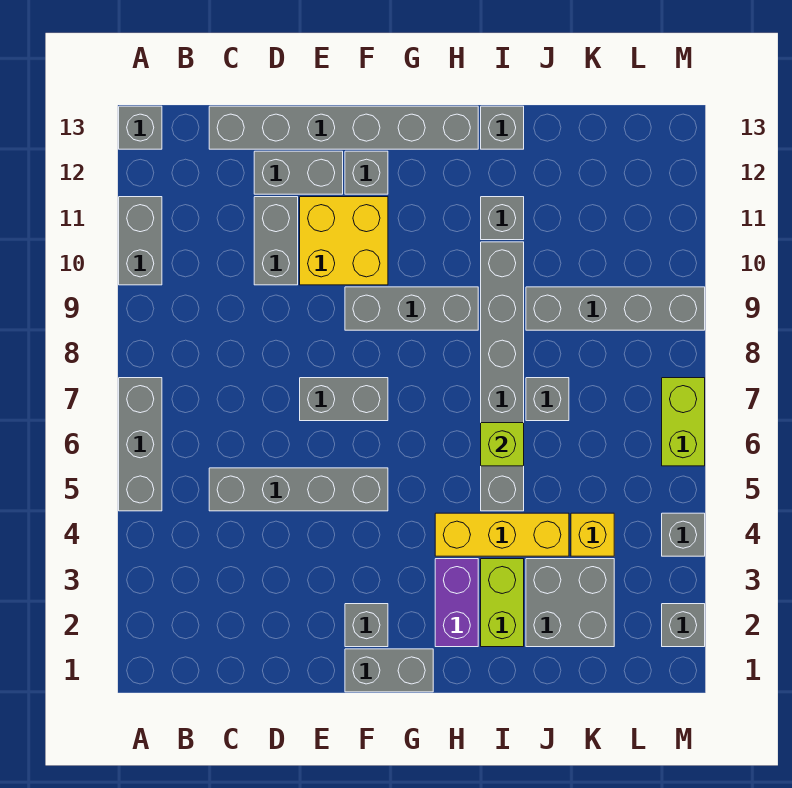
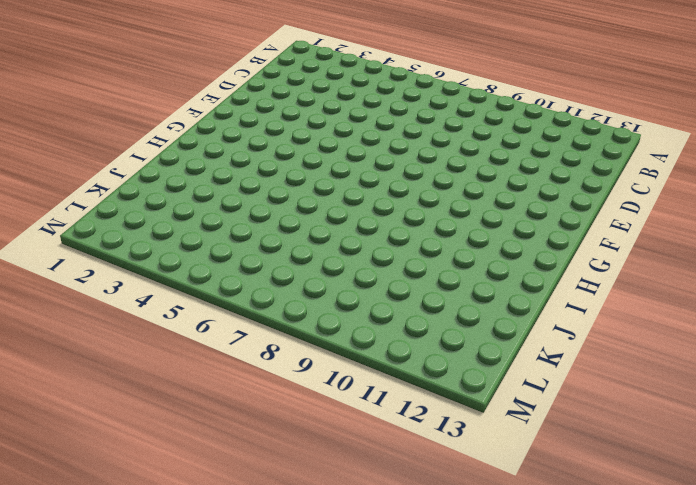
none -> grey 1x3 brick [119,378,162,511]
none -> grey 1x2 brick [119,197,162,285]
none -> grey 1x1 brick [119,106,162,149]

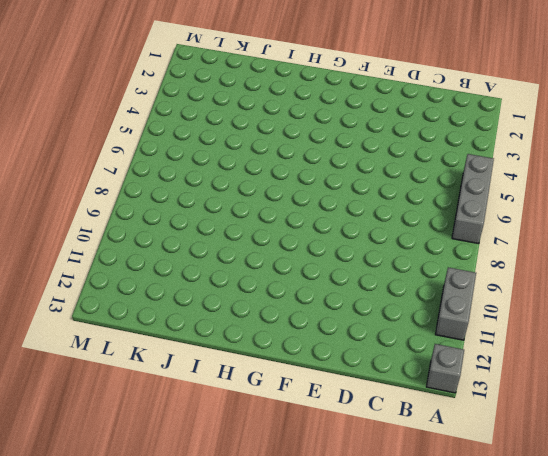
none -> grey 1x4 brick [209,468,388,511]
none -> grey 1x6 brick [209,106,478,149]
none -> grey 1x2 brick [254,197,298,285]

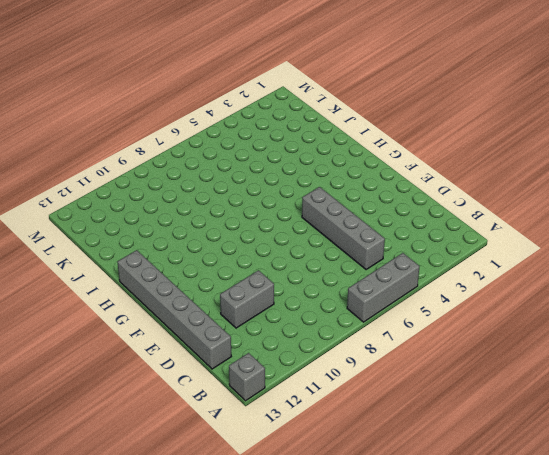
none -> grey 1x2 brick [119,197,162,285]
none -> grey 1x2 brick [254,151,343,194]
none -> grey 1x2 brick [300,378,388,421]

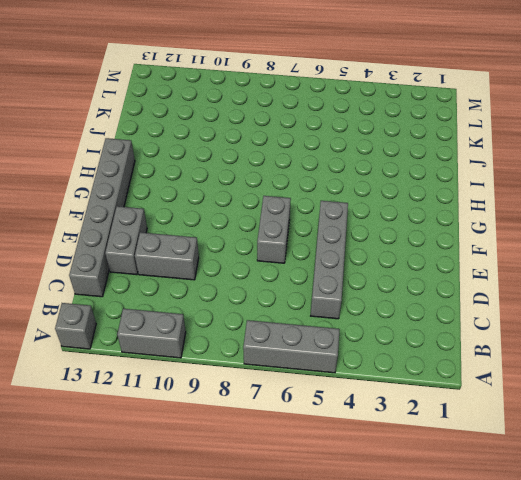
none -> yellow 2x2 brick [300,197,388,285]
none -> grey 1x2 brick [345,649,433,692]
none -> grey 1x1 brick [345,604,388,647]

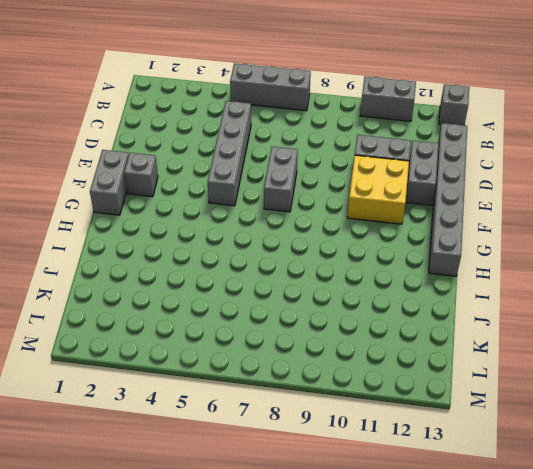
none -> grey 1x3 brick [345,287,478,330]
none -> grey 1x1 brick [345,151,388,194]
none -> purple 1x2 brick [435,559,478,647]

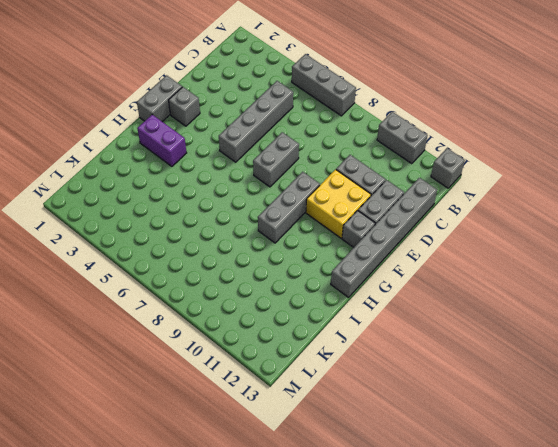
none -> yellow 1x3 brick [435,513,569,556]
none -> lime 1x2 brick [481,559,524,647]
none -> grey 1x6 brick [481,242,524,511]

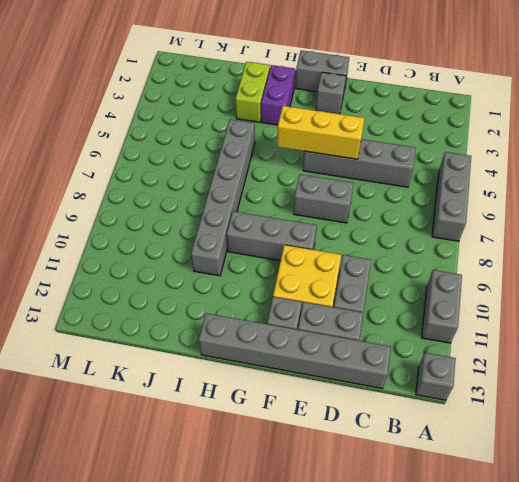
yellow 1x3 brick [277,106,365,159] -> yellow 1x3 brick moved to [435,513,569,556]
none -> grey 1x1 brick [481,197,524,240]
none -> grey 1x1 brick [481,106,524,149]
none -> grey 2x2 brick [526,559,614,647]

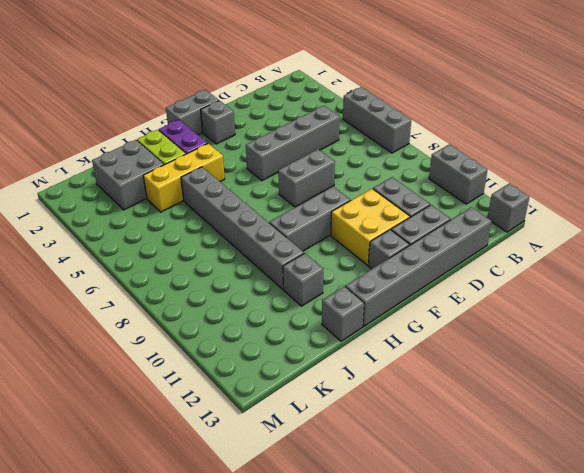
none -> grey 1x1 brick [526,378,569,421]
none -> grey 1x4 brick [526,287,705,330]
none -> yellow 1x1 brick [571,513,614,556]

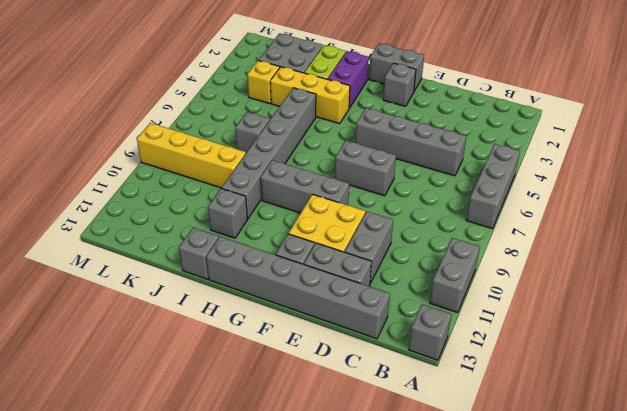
yellow 1x4 brick [137,123,246,188] -> grey 1x4 brick [526,287,705,330]
none -> grey 1x1 brick [662,604,705,647]
none -> grey 1x1 brick [662,513,705,556]
none -> lime 1x2 brick [662,378,705,466]

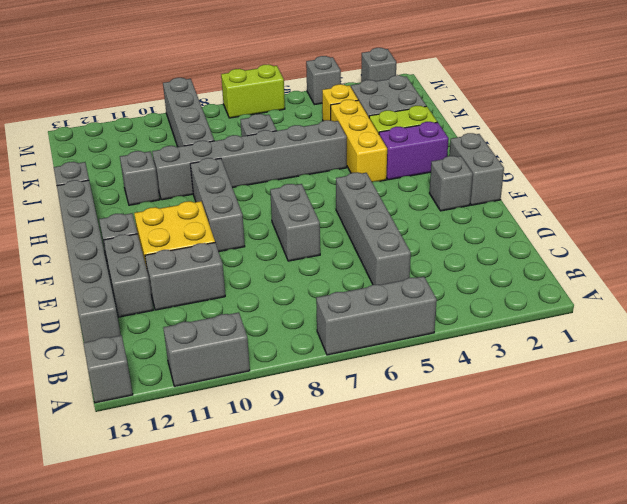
none -> lime 1x1 brick [481,423,524,466]

